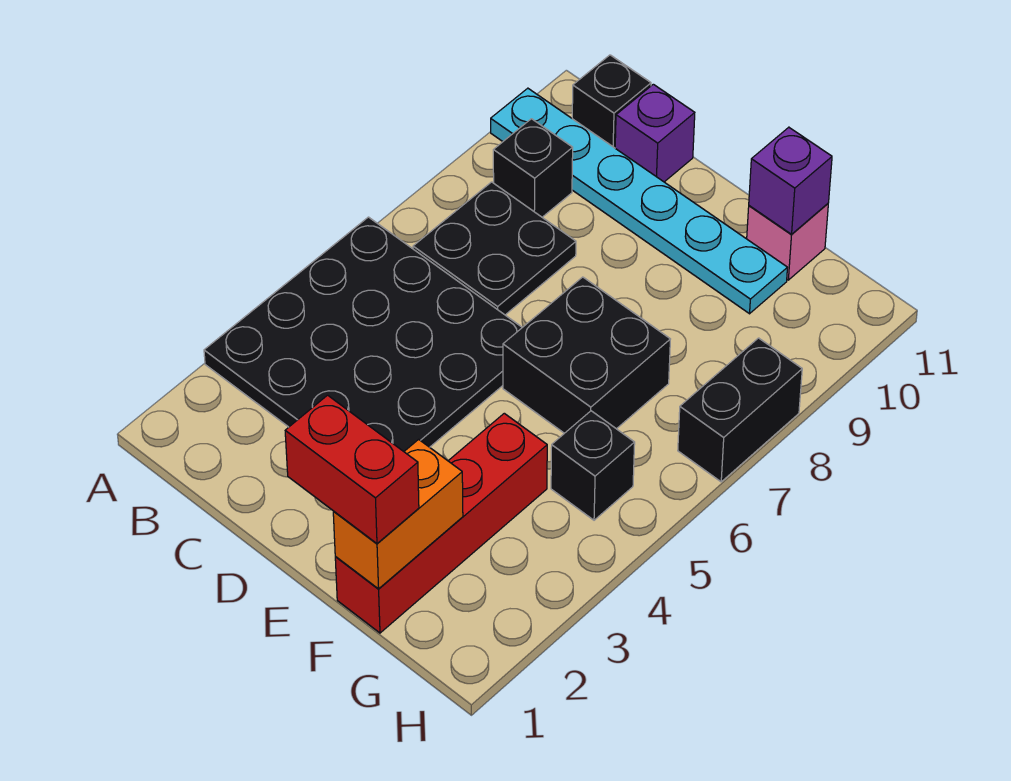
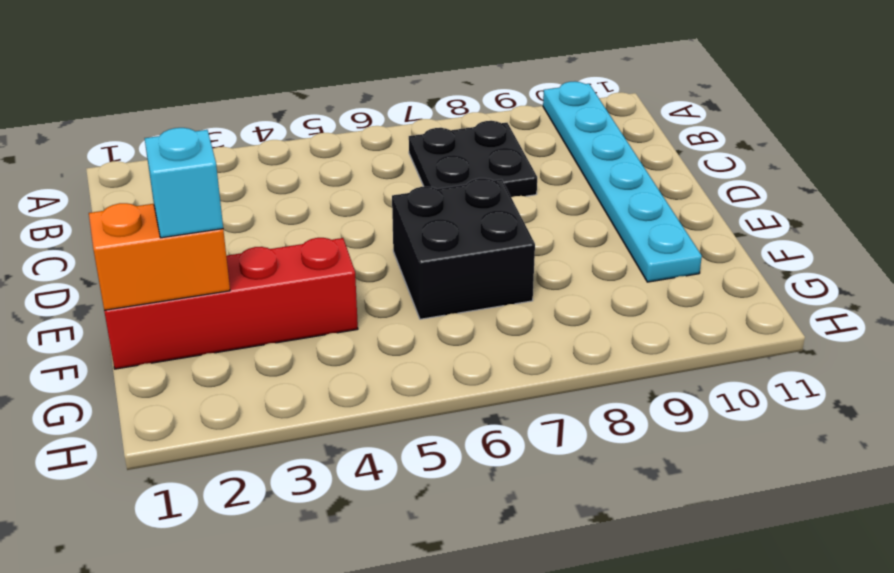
cyan 1x1 brick [145,128,223,238] -> none
none -> black 4x4 plate [204,217,522,451]
none -> black 1x1 brick [493,119,573,217]
none -> black 1x1 brick [572,55,651,148]

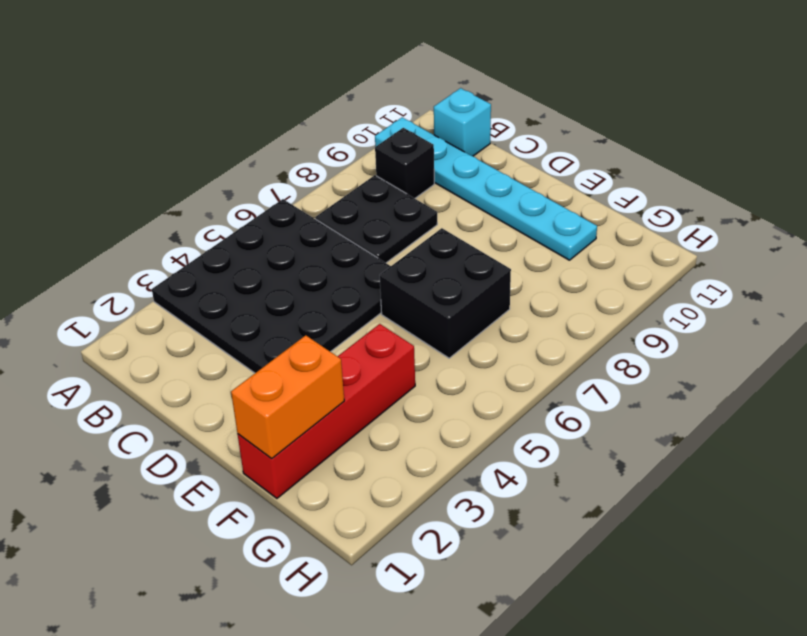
cyan 1x1 brick [434,88,491,156] -> black 1x1 brick [572,55,651,148]
none -> purple 1x1 brick [615,84,695,182]
none -> pink 1x1 brick [747,204,828,280]
none -> black 1x1 brick [551,411,635,520]

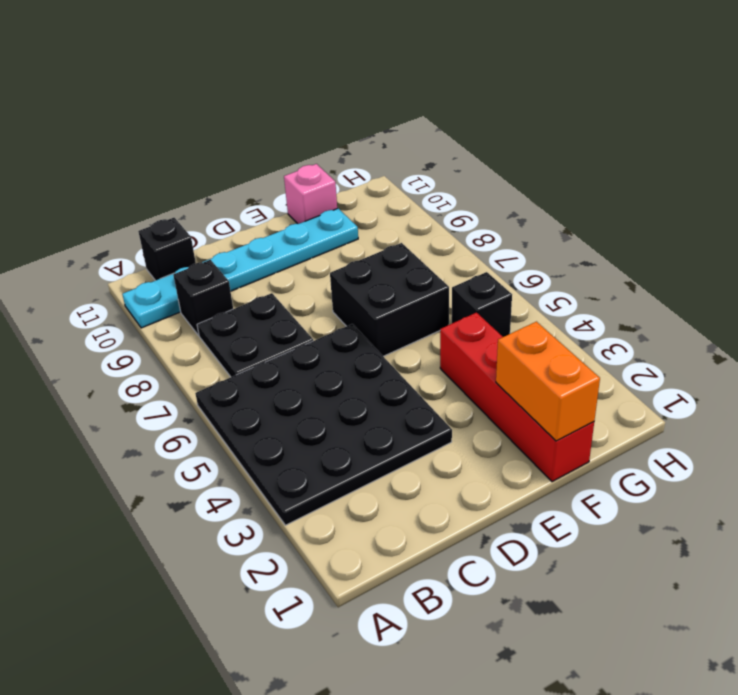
none -> purple 1x1 brick [615,84,695,182]
none -> black 1x2 brick [678,338,802,482]
none -> purple 1x1 brick [749,127,832,235]

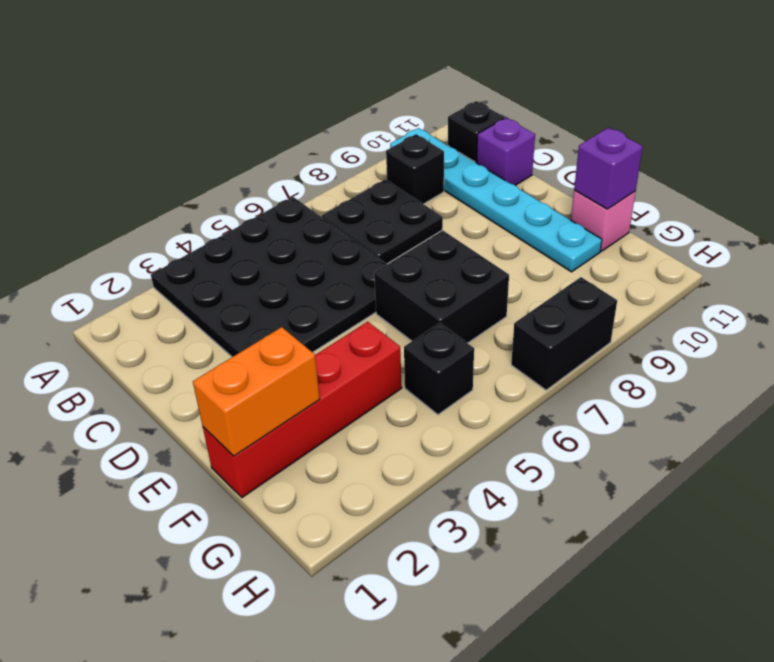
none -> red 1x2 brick [285,395,419,543]

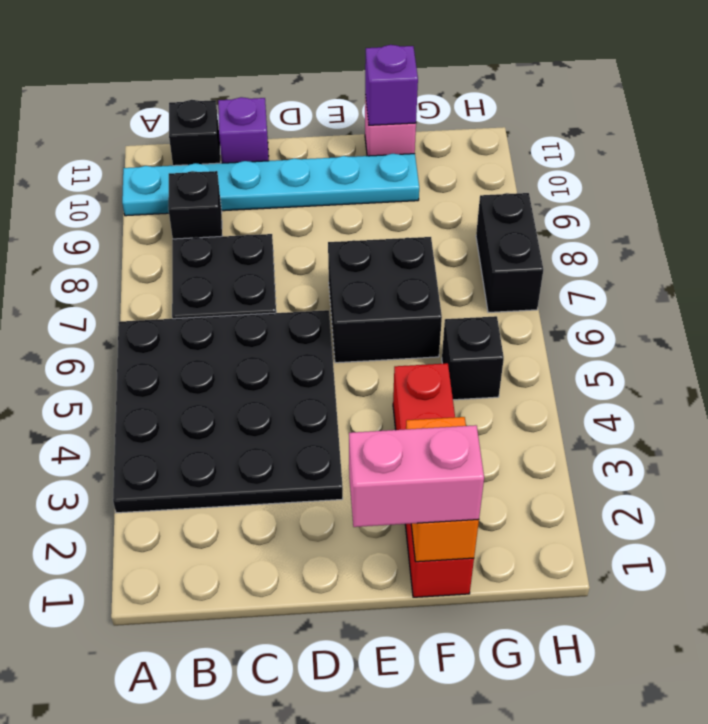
pink 1x2 brick [349,425,484,527] -> red 1x2 brick [285,395,419,543]

